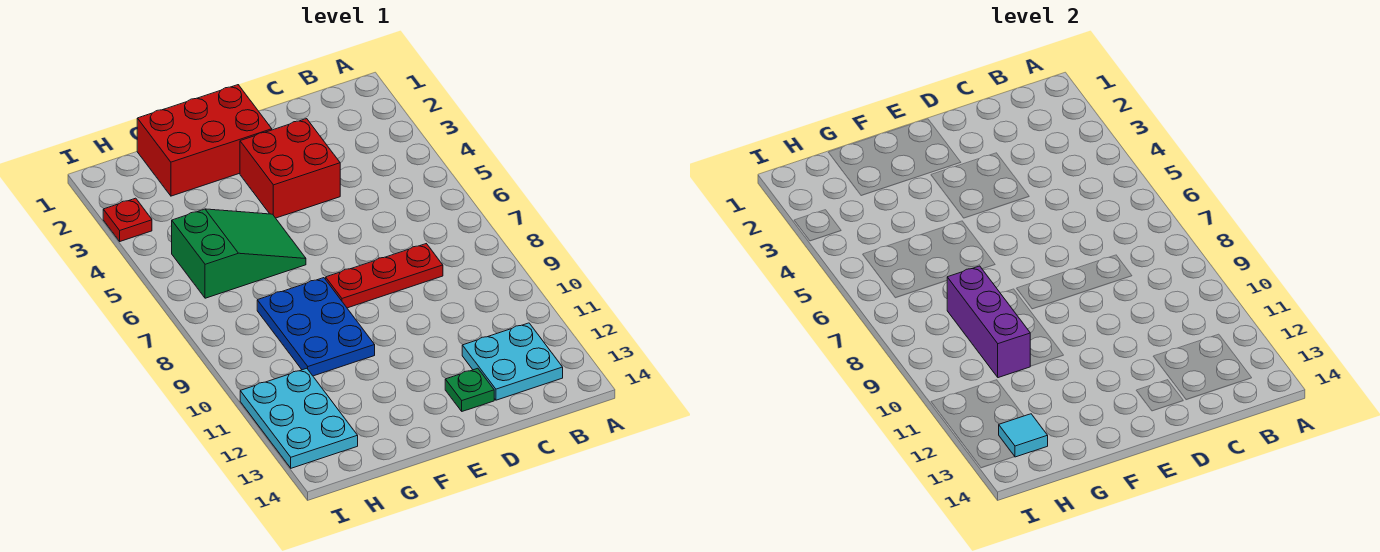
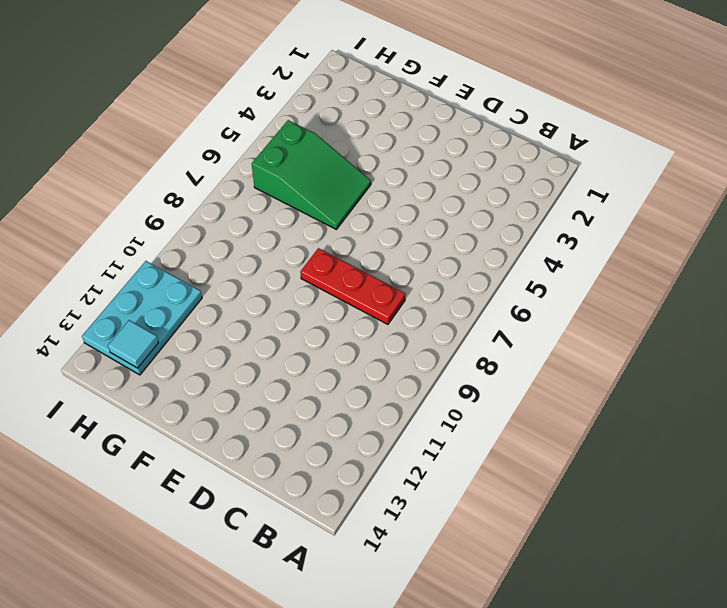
none -> cyan 2x2 plate [462,323,563,400]
none -> red 2x2 brick [240,119,340,218]

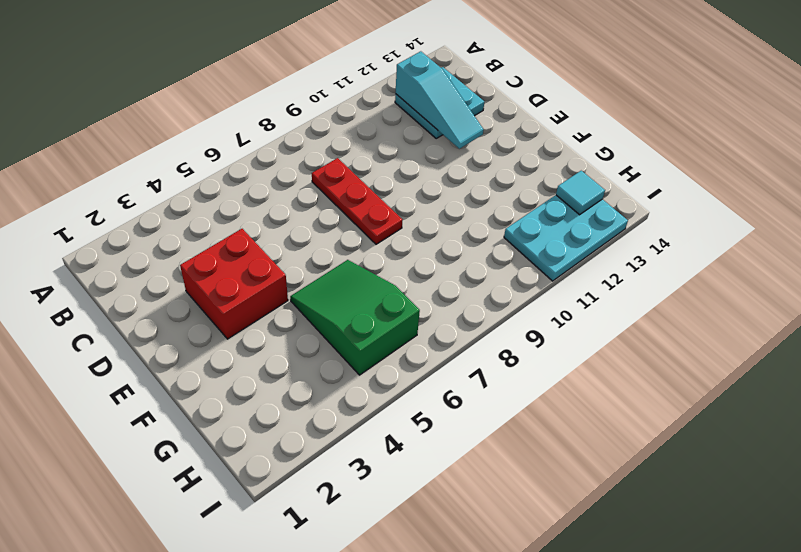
cyan 1x3 slope [396,51,484,149] -> none
none -> green 1x1 plate [445,368,494,411]
none -> red 2x3 brick [137,85,272,196]

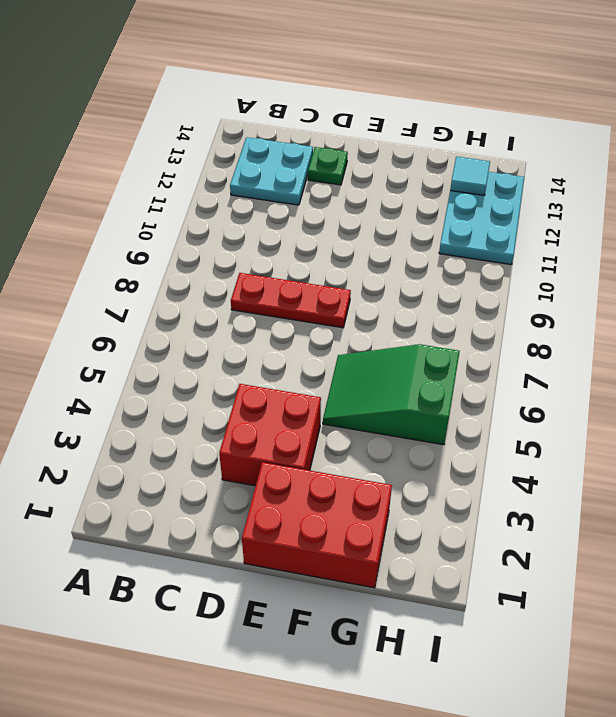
none -> blue 2x3 plate [257,278,375,376]
none -> red 1x1 plate [103,198,152,241]

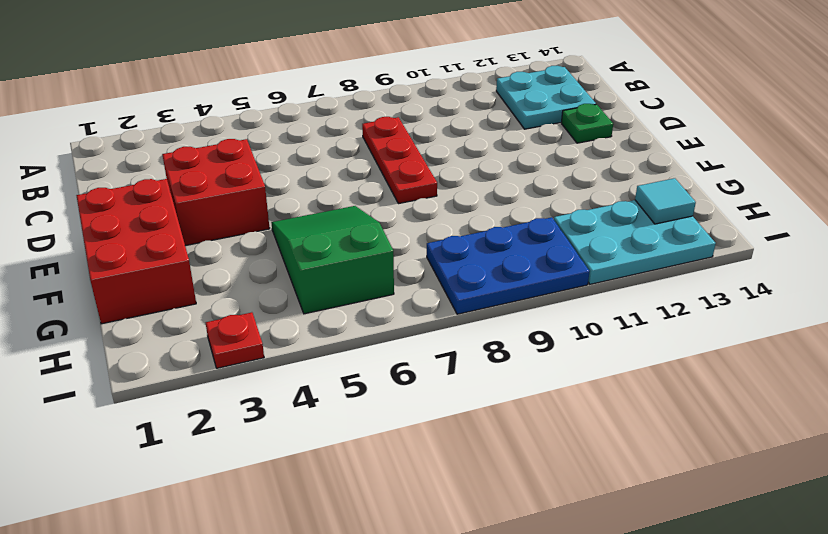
blue 2x3 plate [427,217,590,314] -> blue 2x3 plate moved to [257,278,375,376]
none -> purple 1x3 brick [947,266,1030,378]

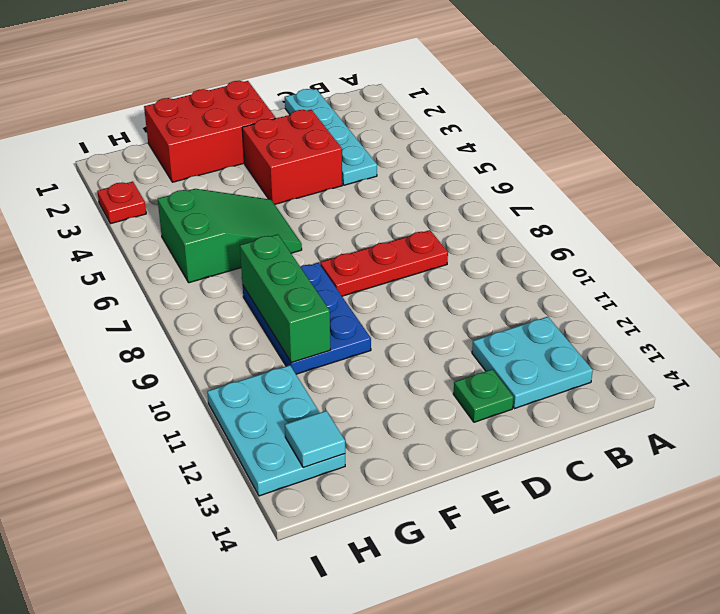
cyan 1x4 plate [285,89,377,185] -> none
green 1x3 brick [240,234,330,362] -> purple 1x3 brick [947,266,1030,378]

